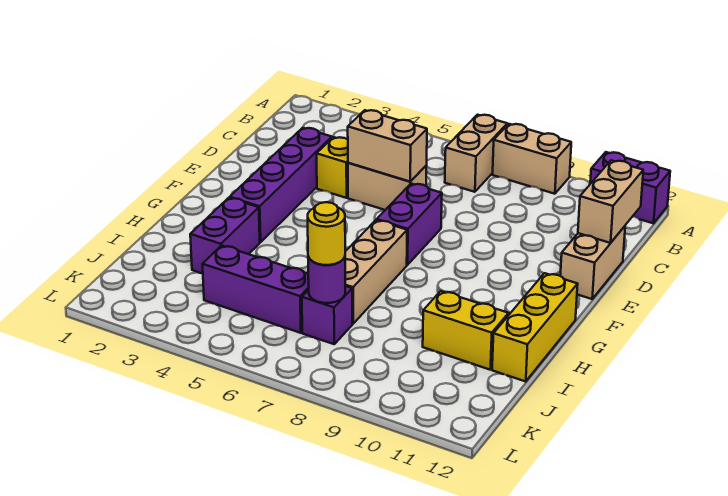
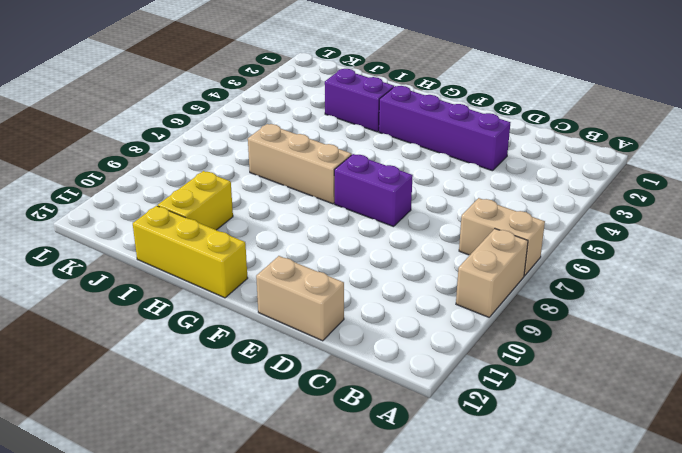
none -> purple 1x2 brick [590,152,670,223]
none -> yellow 1x1 brick [317,137,348,198]
none -> tan 1x2 brick [348,163,426,210]

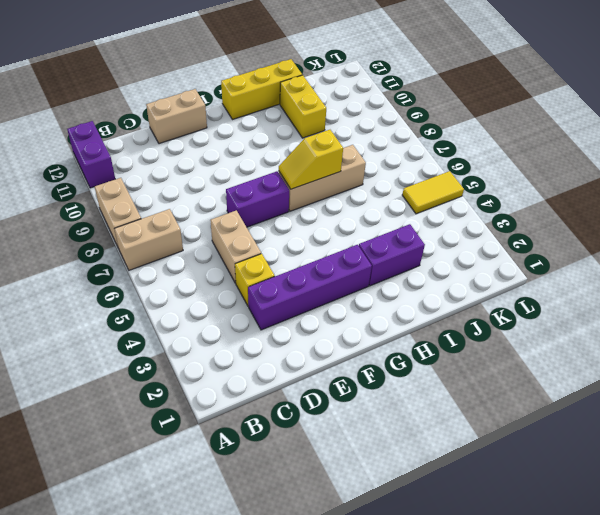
yellow 1x2 slope [279,130,343,189] -> none
yellow 1x2 tile [402,171,464,214] -> none
none -> purple 1x3 brick [203,245,309,333]
none -> purple 1x1 brick [302,286,352,344]
none -> tan 1x2 brick [578,160,643,243]

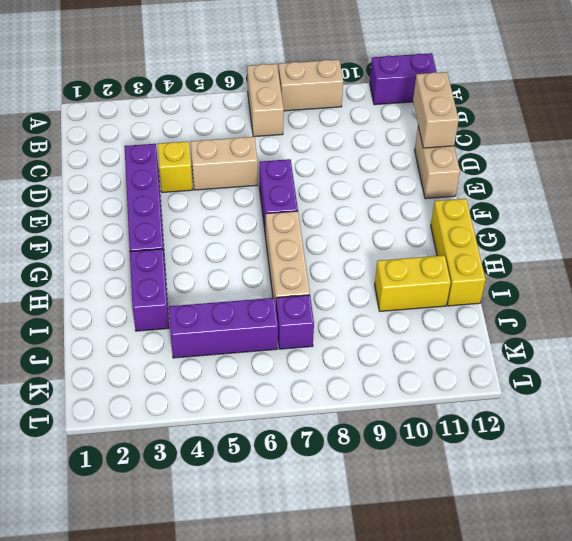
none -> tan 1x2 brick [348,110,427,181]
none -> purple 1x1 round brick [308,257,345,303]
none -> yellow 1x1 round brick [308,202,345,265]

